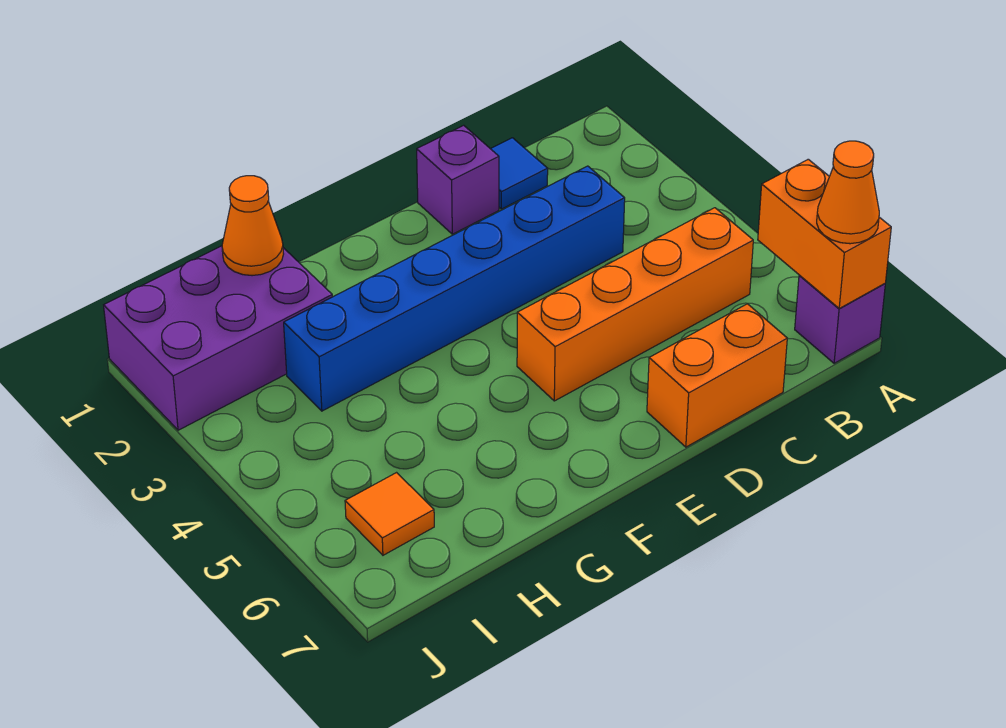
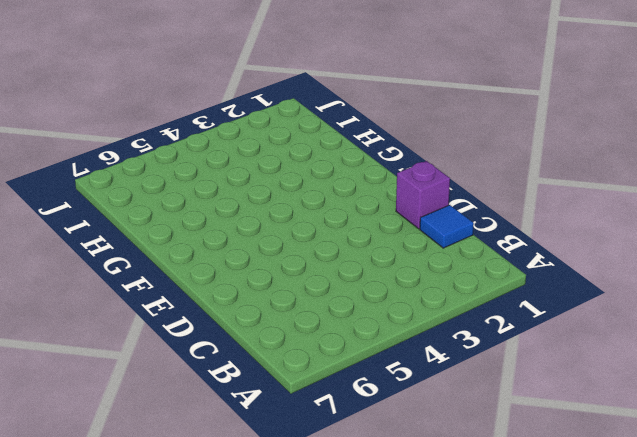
none -> purple 1x1 brick [795,275,885,363]
none -> orange 1x4 brick [517,208,753,401]

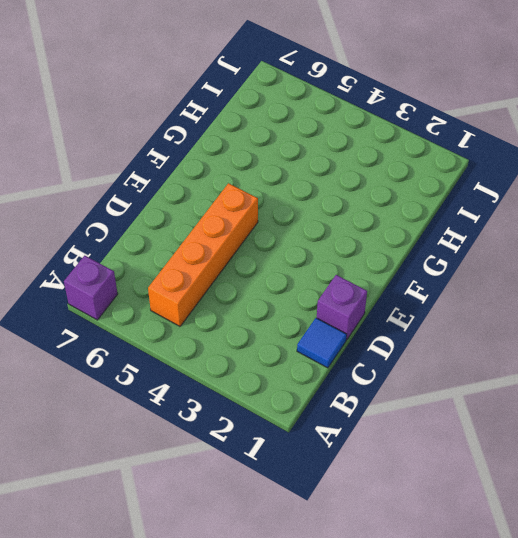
none -> blue 1x6 brick [284,166,625,411]
none -> orange 1x2 brick [647,304,787,447]

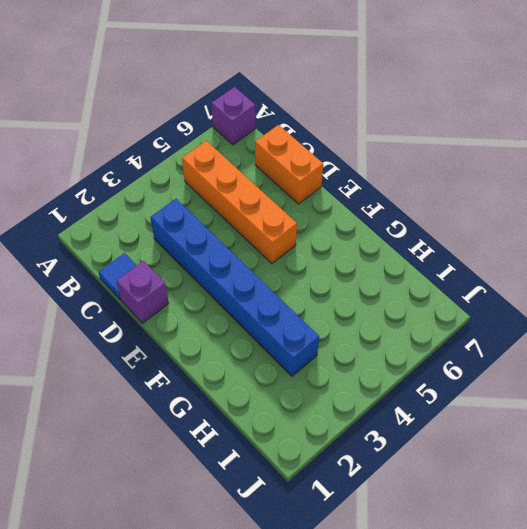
none -> purple 2x3 brick [104,246,332,430]
none -> orange 1x1 tile [345,473,434,555]

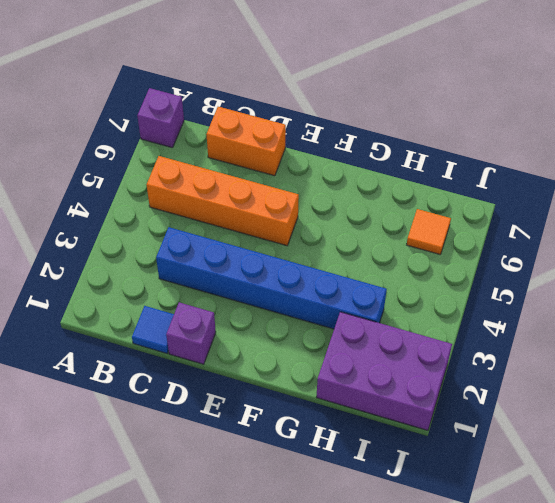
none -> orange 1x2 brick [758,159,891,308]
none -> orange 1x1 cone [222,176,283,276]

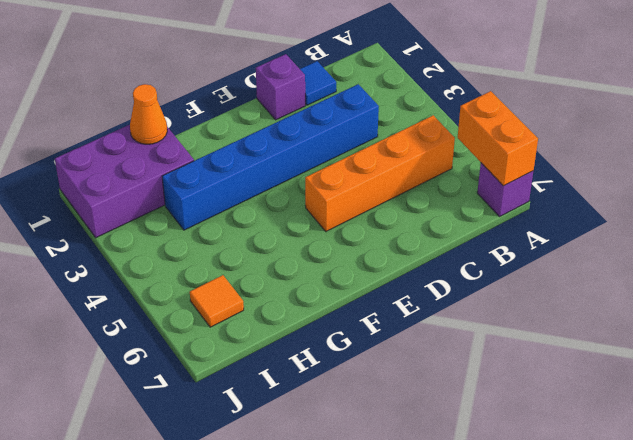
none -> orange 1x2 brick [647,304,787,447]
none -> orange 1x1 cone [817,141,879,244]

